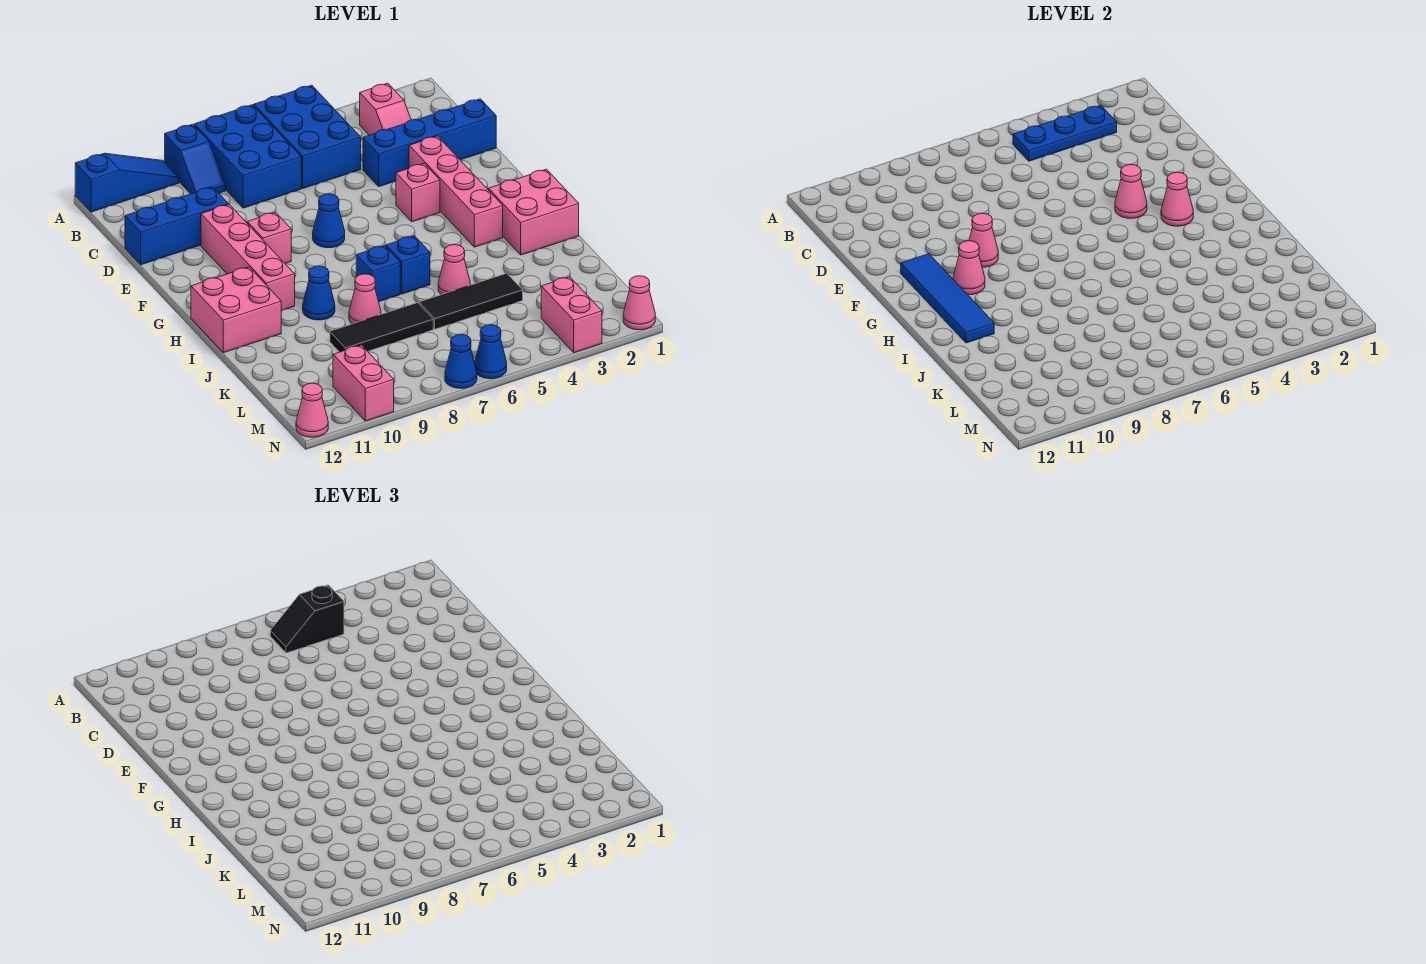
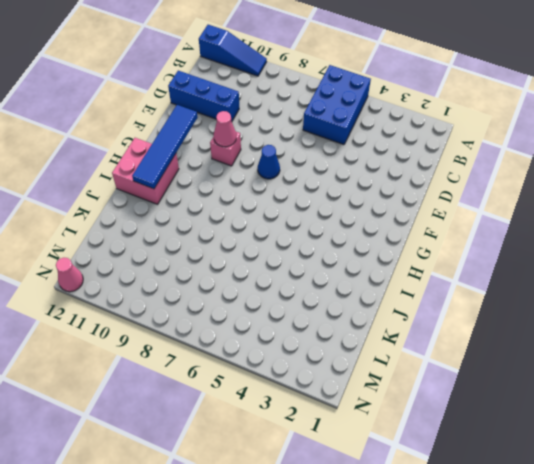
none -> blue 2x3 brick [194,105,301,208]
none -> blue 1x2 slope [165,124,225,194]
none -> pink 1x2 slope [360,83,411,135]
none -> blue 1x4 brick [363,99,496,187]

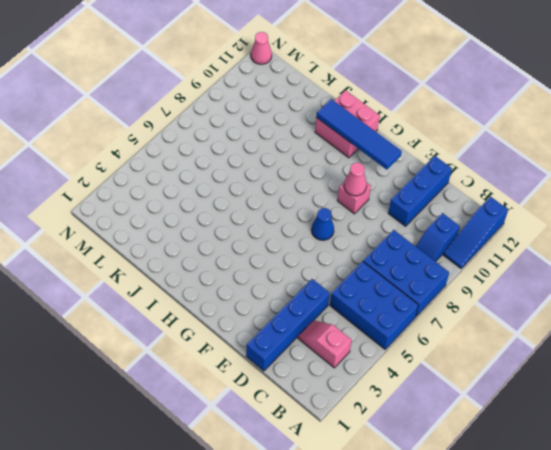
blue 1x2 slope [416,213,460,262] -> blue 1x2 slope turned to [165,124,225,194]
none -> pink 1x4 brick [409,136,503,247]
none -> pink 1x4 brick [201,204,295,311]
none -> pink 1x1 brick [396,164,440,222]
none -> pink 2x2 brick [488,169,579,255]

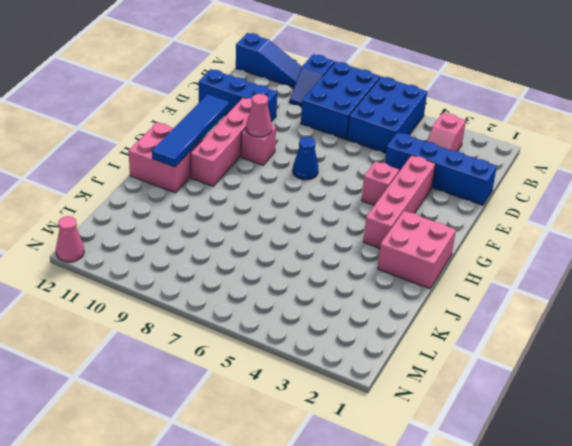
none -> blue 1x1 brick [386,236,430,294]
none -> blue 1x1 brick [356,246,400,302]
none -> blue 1x1 cone [303,266,335,320]
none -> pink 1x1 cone [438,245,470,295]

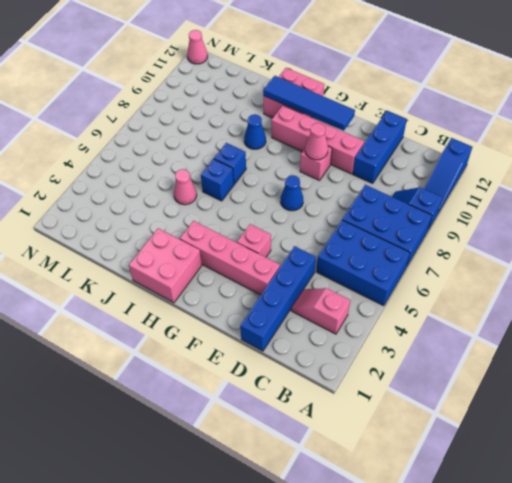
none -> pink 1x1 cone [349,274,381,324]
none -> black 1x3 tile [419,273,523,329]
none -> black 1x3 tile [330,303,433,352]
none -> pink 1x2 brick [541,277,602,353]

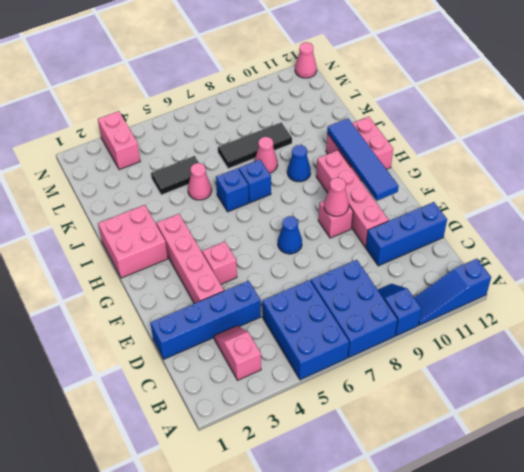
black 1x2 tile [151,156,199,195] -> black 1x3 tile [419,273,523,329]
none -> pink 1x2 brick [333,345,394,421]
none -> pink 1x1 cone [623,276,655,330]
none -> blue 1x1 cone [475,325,507,379]
none -> blue 1x1 cone [445,335,477,388]

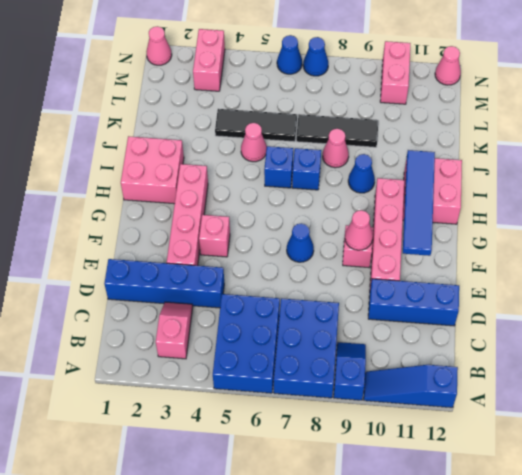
none -> blue 1x3 plate [1013,105,1117,161]
none -> pink 1x1 cone [1115,165,1147,218]
none -> pink 1x1 cone [1161,172,1193,226]
none -> pink 1x1 cone [953,241,985,295]

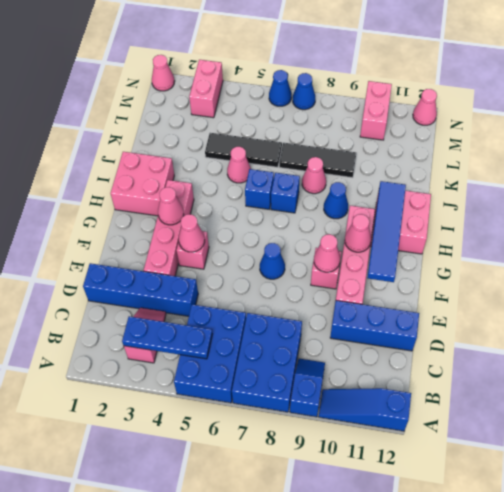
none -> black 1x2 slope [270,585,344,653]

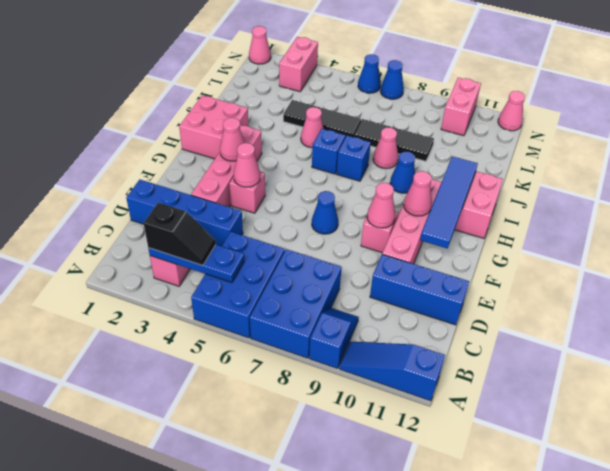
black 1x2 slope [144,203,216,266] -> black 1x2 slope moved to [270,585,344,653]

